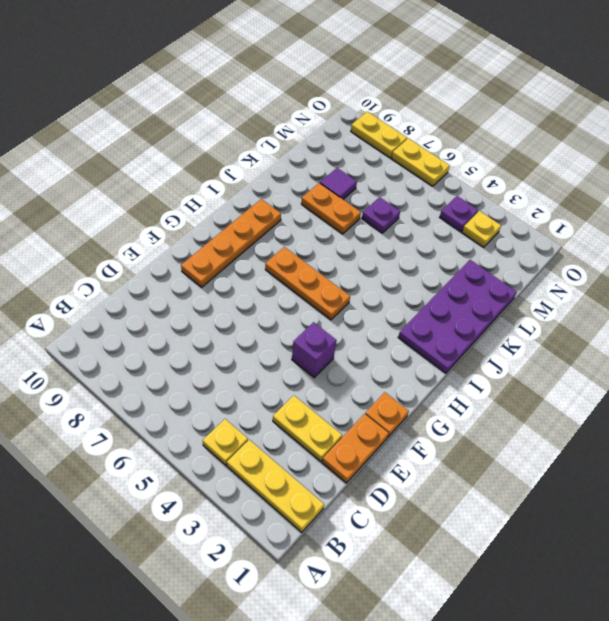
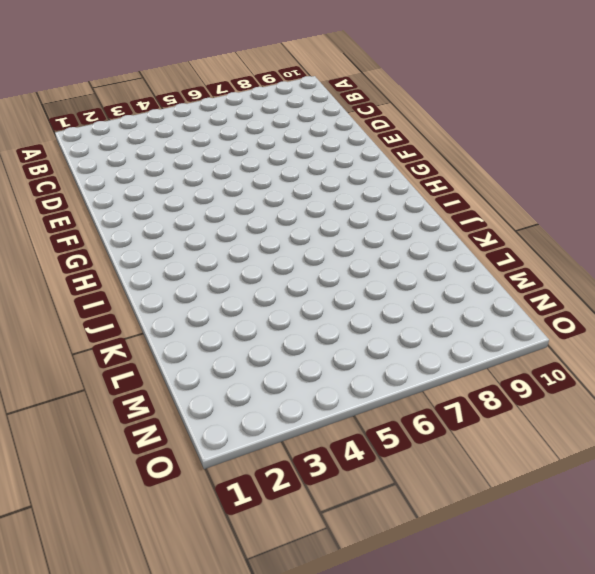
none -> yellow 1x3 plate [227,440,324,532]
none -> yellow 1x1 plate [203,419,248,465]
none -> orange 1x2 plate [322,414,389,483]

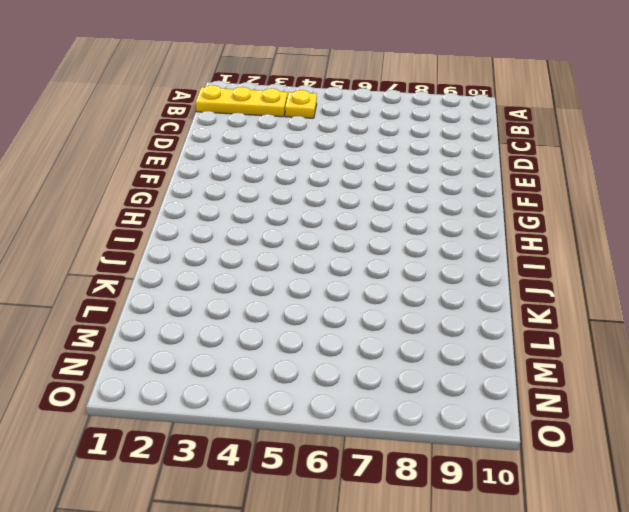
none -> orange 1x2 plate [322,414,389,483]
none -> yellow 1x2 plate [273,396,342,462]
none -> orange 1x1 plate [365,392,409,437]

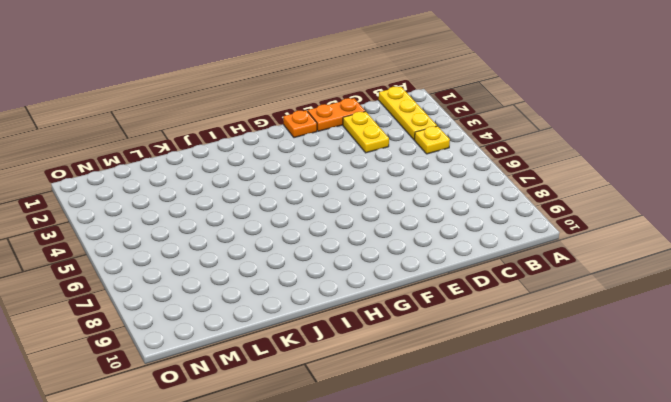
none -> purple 1x1 brick [292,322,337,378]
none -> orange 1x4 plate [181,199,281,287]
none -> orange 1x3 plate [265,247,350,320]

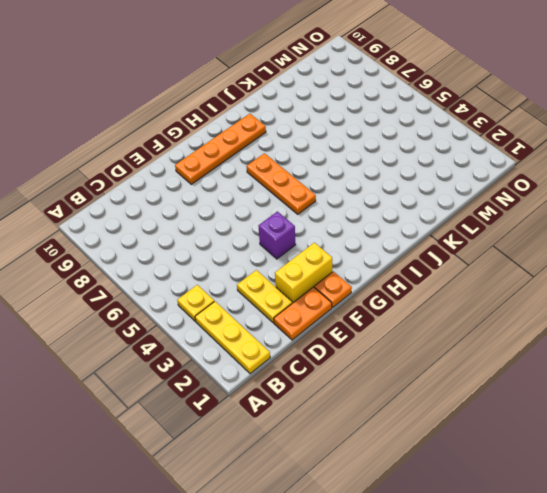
yellow 1x2 brick [275,243,332,303] -> none
none -> purple 2x4 plate [398,260,517,373]
none -> orange 1x2 plate [301,183,361,234]
none -> purple 1x1 plate [362,197,400,233]

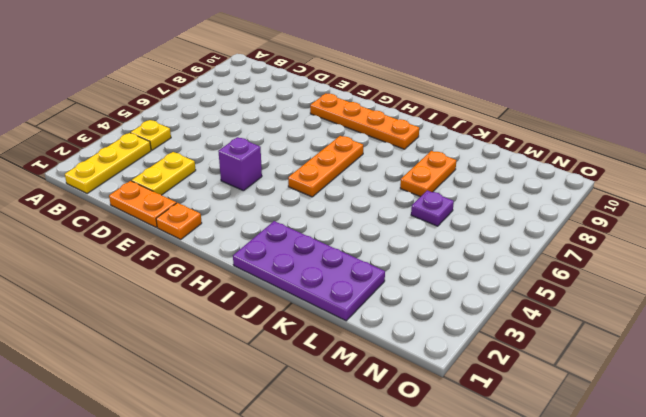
none -> purple 1x1 tile [320,168,357,199]
none -> yellow 1x1 plate [462,211,501,247]
none -> purple 1x1 plate [440,196,478,232]

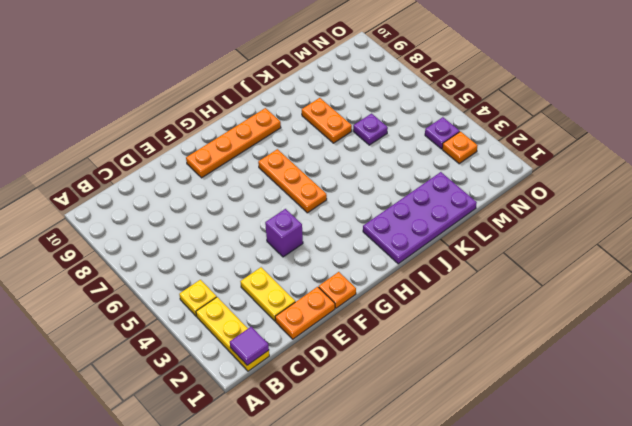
purple 1x1 tile [230,327,269,365] -> purple 1x1 tile moved to [320,168,357,199]
orange 1x1 plate [442,132,478,164] -> yellow 1x1 plate [462,211,501,247]
none -> yellow 1x2 plate [391,138,450,186]
none -> yellow 1x2 plate [351,112,407,158]

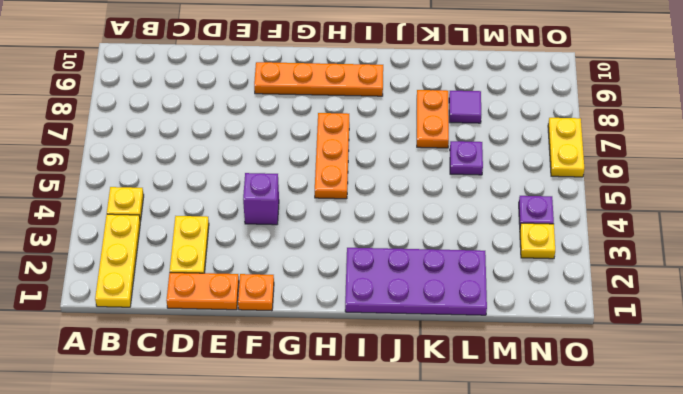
none -> yellow 1x2 plate [351,112,407,158]

